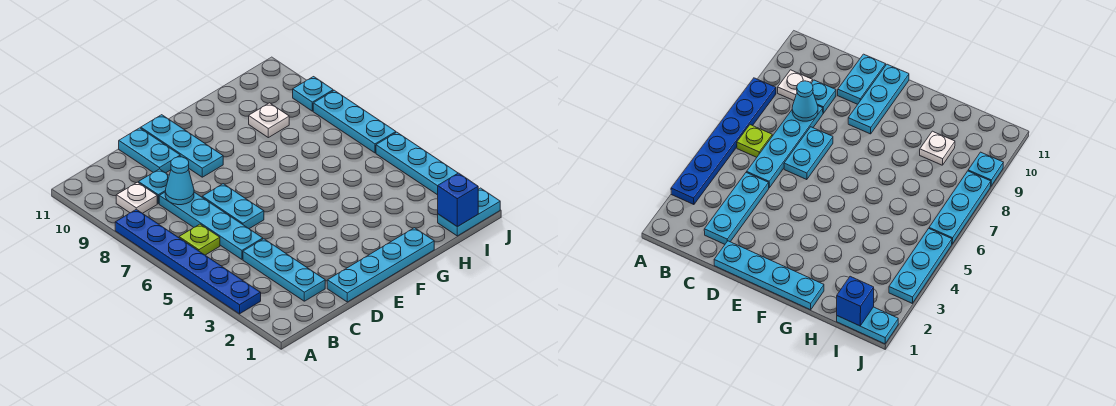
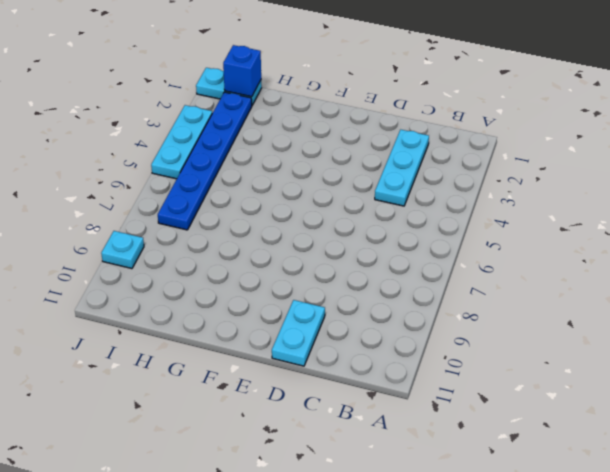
blue 1x6 plate [158,92,252,230] -> blue 1x6 plate moved to [115,209,261,314]
none -> lime 1x1 plate [179,224,220,255]
none -> white 1x1 plate [116,182,157,213]
none -> cyan 1x4 plate [159,192,263,259]

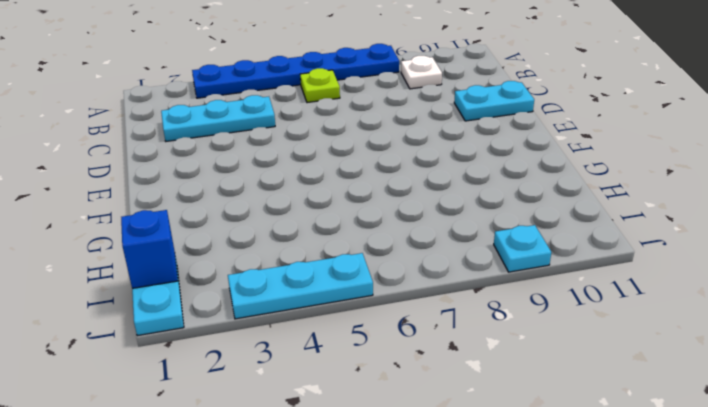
none -> cyan 1x4 plate [159,192,263,259]
none -> cyan 1x1 plate [138,169,169,204]
none -> cyan 1x4 plate [327,228,434,302]

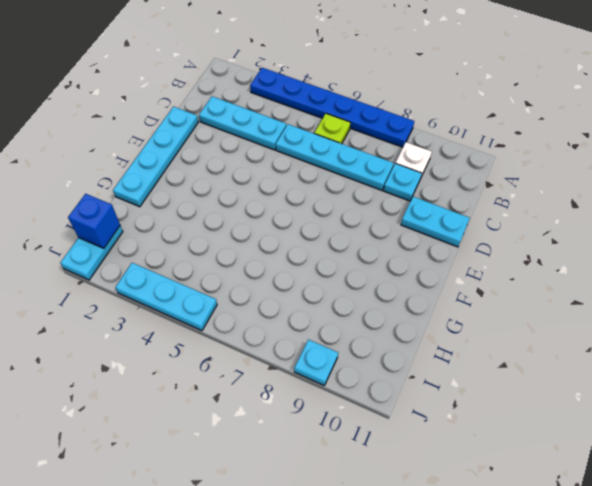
none -> cyan 1x2 plate [202,184,264,229]
none -> cyan 1x3 plate [141,115,223,177]
none -> white 1x1 plate [249,103,289,138]

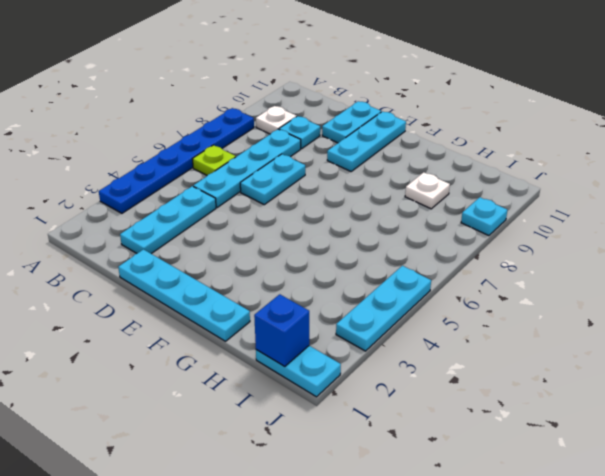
none -> cyan 1x3 plate [313,90,396,153]
none -> cyan 1x1 cone [165,157,194,205]

